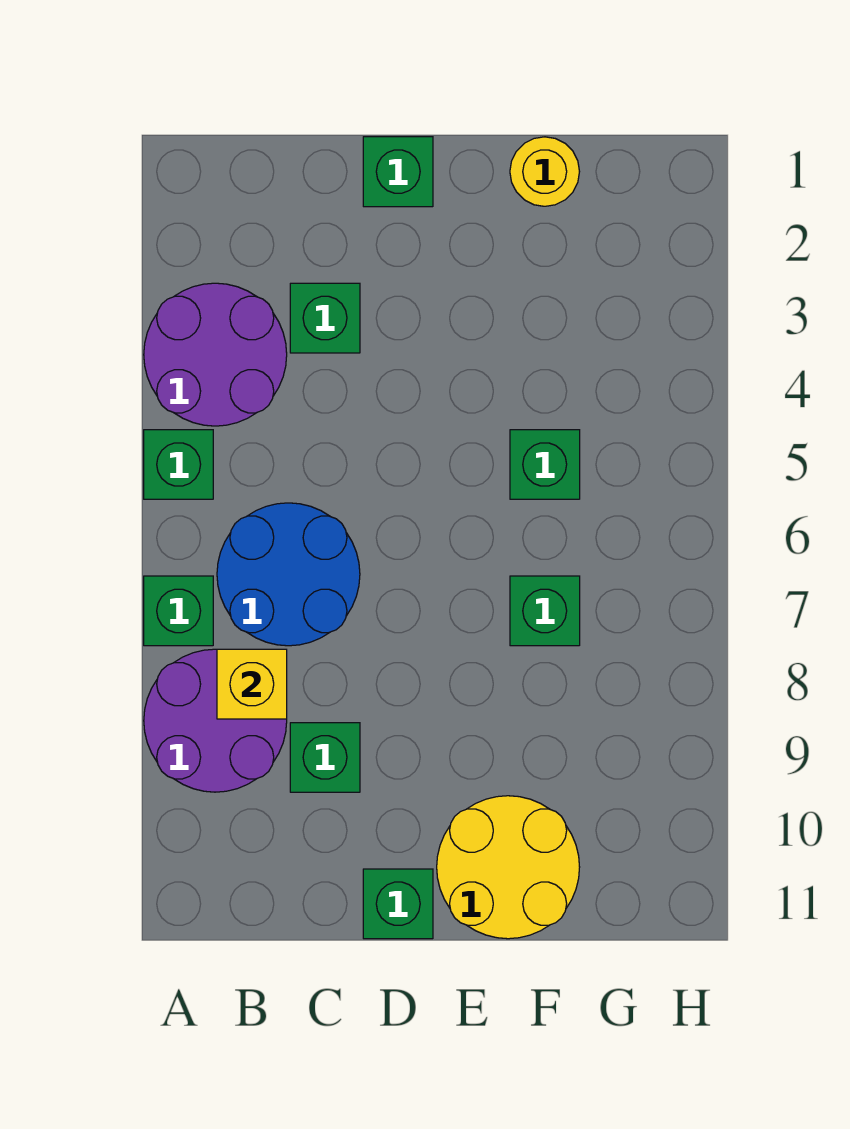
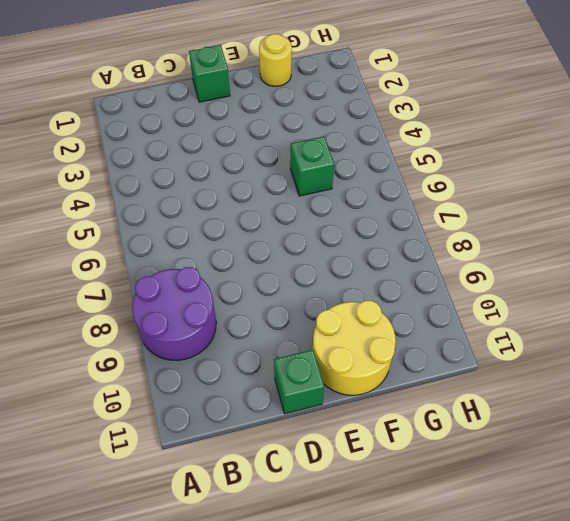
none -> purple 2x2 round brick [144,283,287,426]
none -> green 1x1 brick [144,430,213,499]
none -> green 1x1 brick [144,576,213,646]

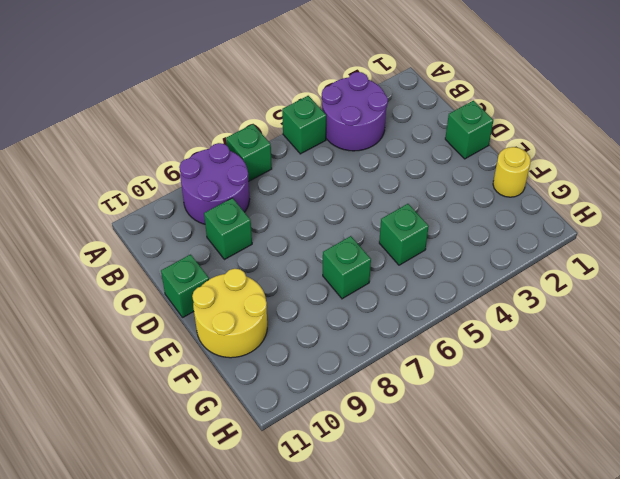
none -> blue 2x2 round brick [217,503,360,646]
none -> green 1x1 brick [290,283,360,353]
none -> yellow 1x1 brick [217,649,287,719]

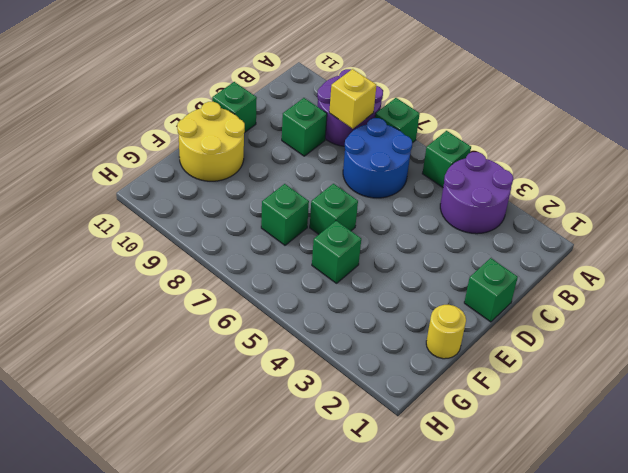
green 1x1 brick [310,184,358,234] -> green 1x1 brick moved to [290,283,360,353]

